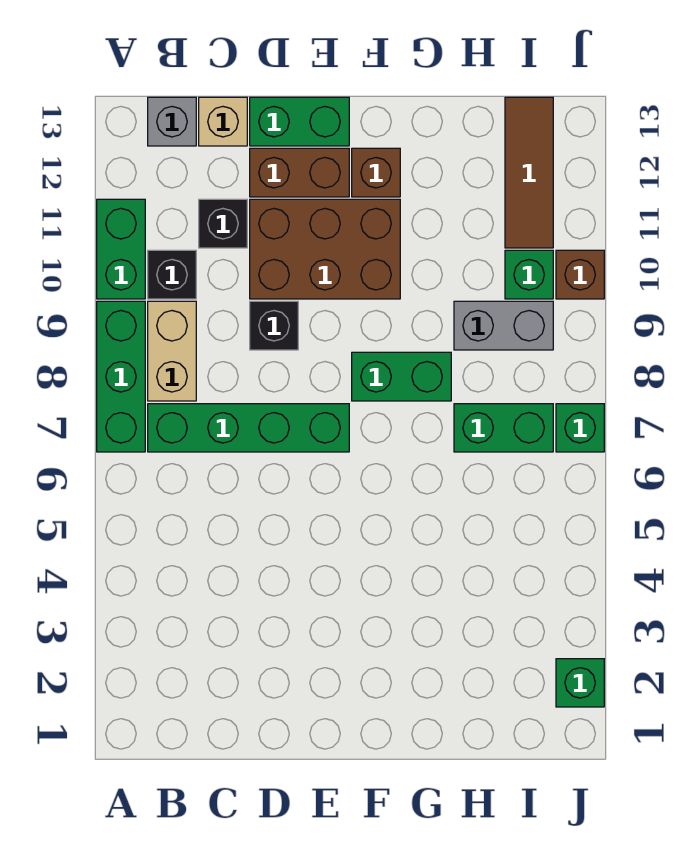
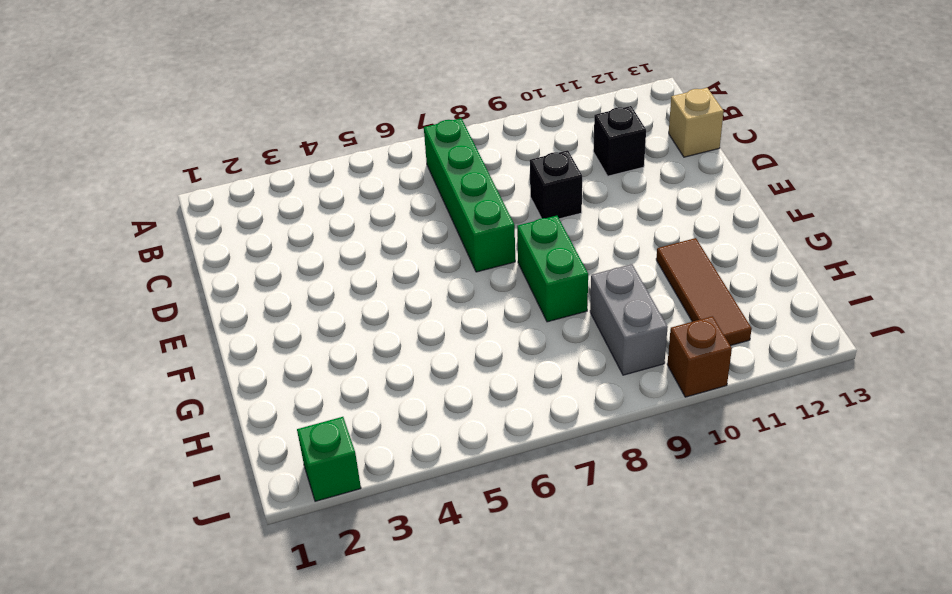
brown 1x3 tile [656,238,752,346] -> brown 1x3 tile turned to [505,97,553,248]
none -> green 1x3 brick [97,301,145,452]
none -> green 1x2 brick [97,199,145,299]
none -> tan 1x2 brick [148,301,196,401]

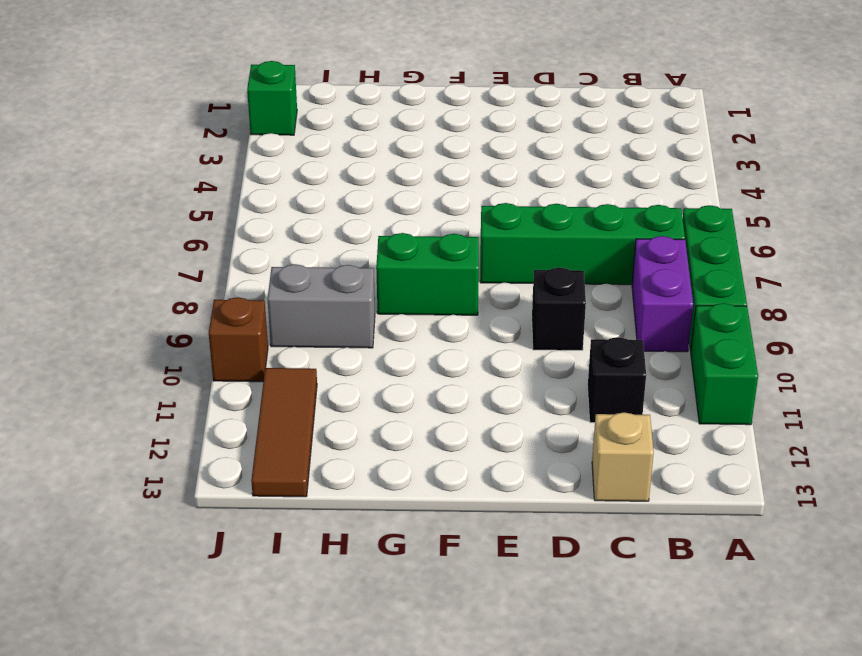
purple 1x2 brick [632,236,693,352] -> tan 1x2 brick [148,301,196,401]
none -> black 1x1 brick [148,250,196,299]
none -> grey 1x1 brick [148,97,196,146]
none -> brown 2x3 brick [250,199,400,299]

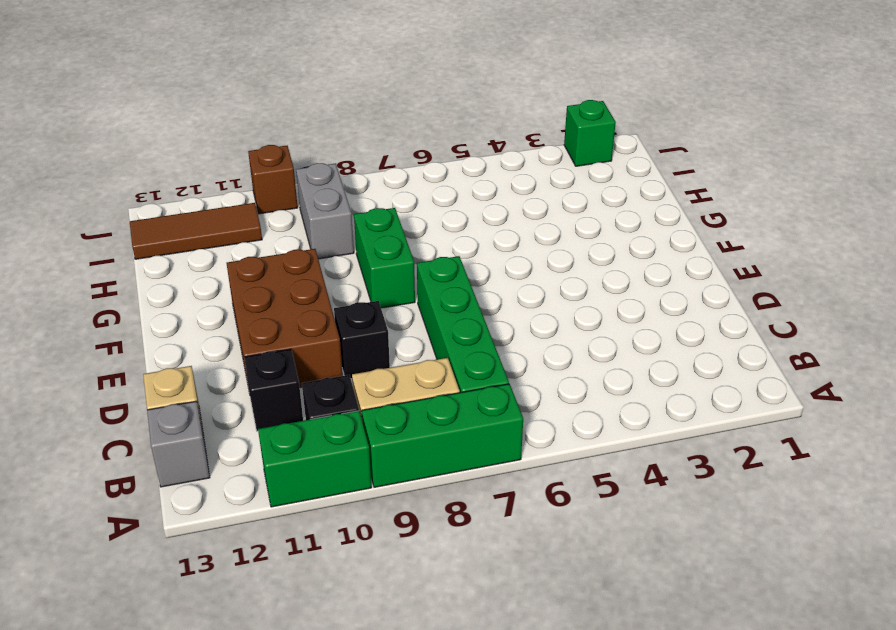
none -> brown 1x2 brick [250,148,349,197]
none -> green 1x2 brick [250,97,349,146]
none -> brown 1x1 brick [352,148,400,197]

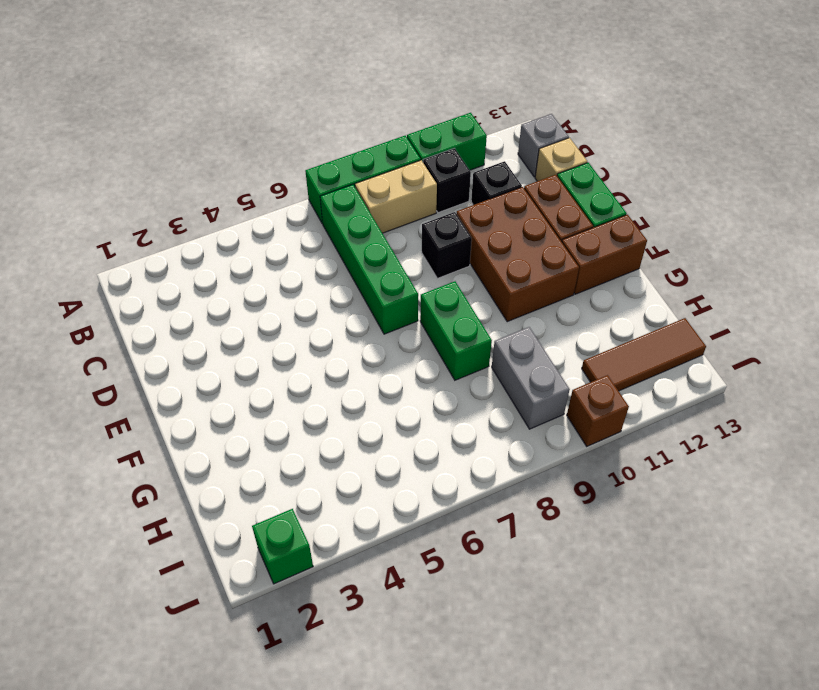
brown 1x2 brick [562,215,647,294] -> brown 1x1 brick [352,148,400,197]
none -> green 1x2 brick [454,404,553,452]
none -> green 1x1 brick [505,250,553,299]
none -> green 1x1 brick [556,404,604,452]

